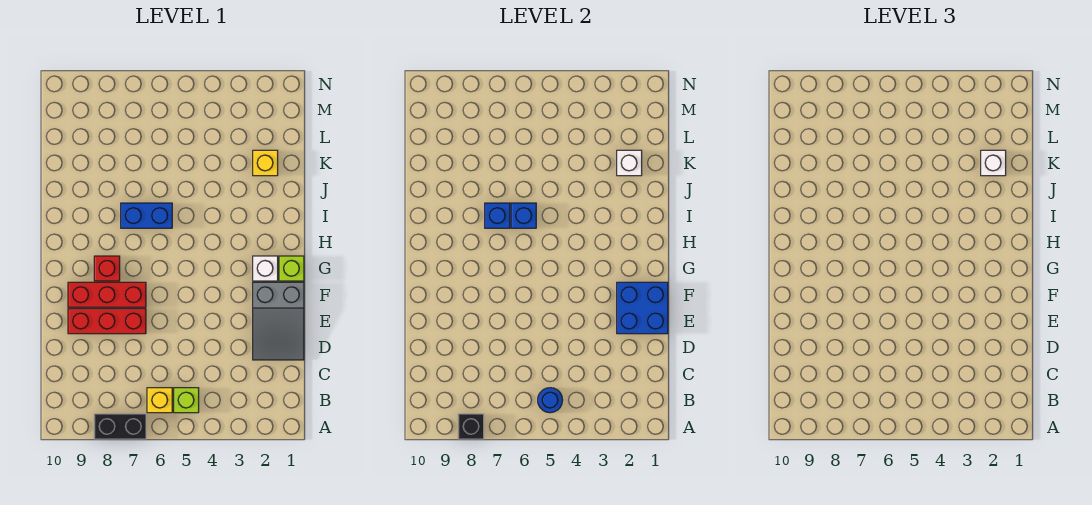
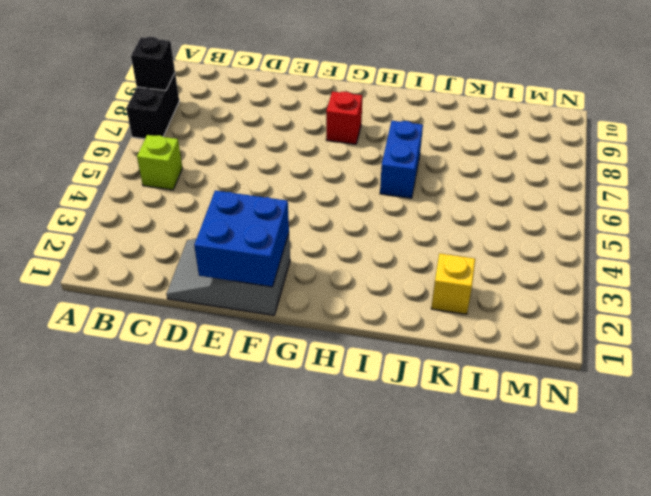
none -> yellow 1x1 brick [147,388,172,413]
none -> red 1x3 brick [68,309,146,334]
none -> red 1x3 brick [68,282,146,307]

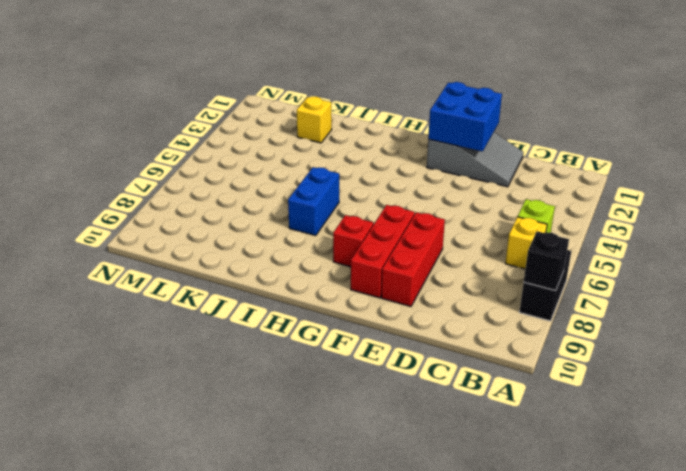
none -> lime 1x1 brick [279,256,304,281]
none -> white 1x1 brick [253,256,278,281]
none -> blue 1x1 round brick [538,388,563,413]

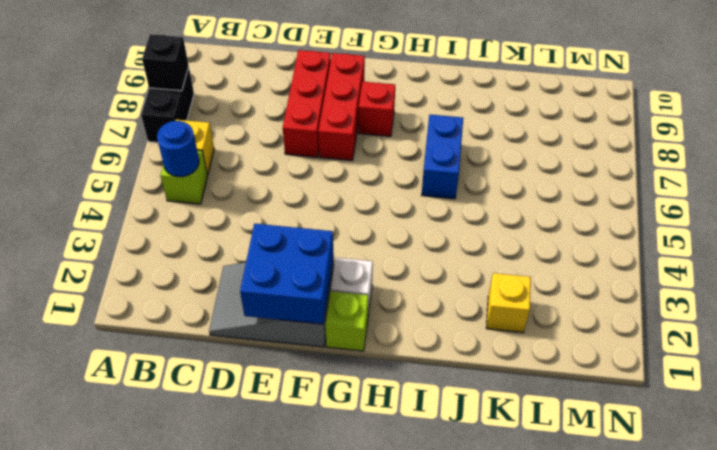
none -> blue 1x1 brick [511,203,536,228]
none -> blue 1x1 brick [485,203,510,228]
none -> white 1x1 brick [617,150,642,176]

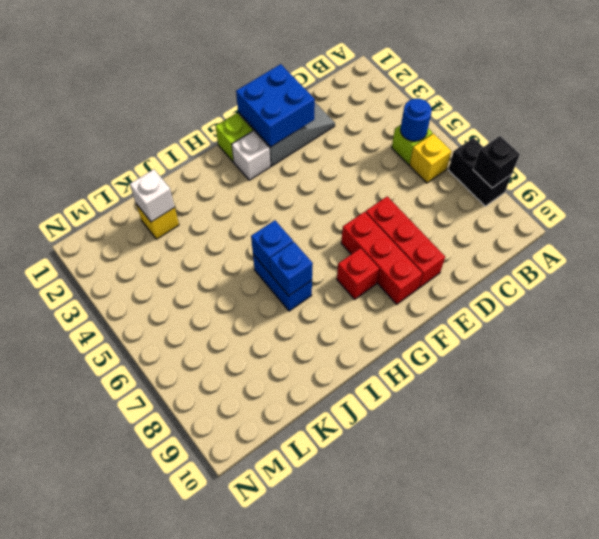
none -> white 1x1 brick [981,150,1006,176]

